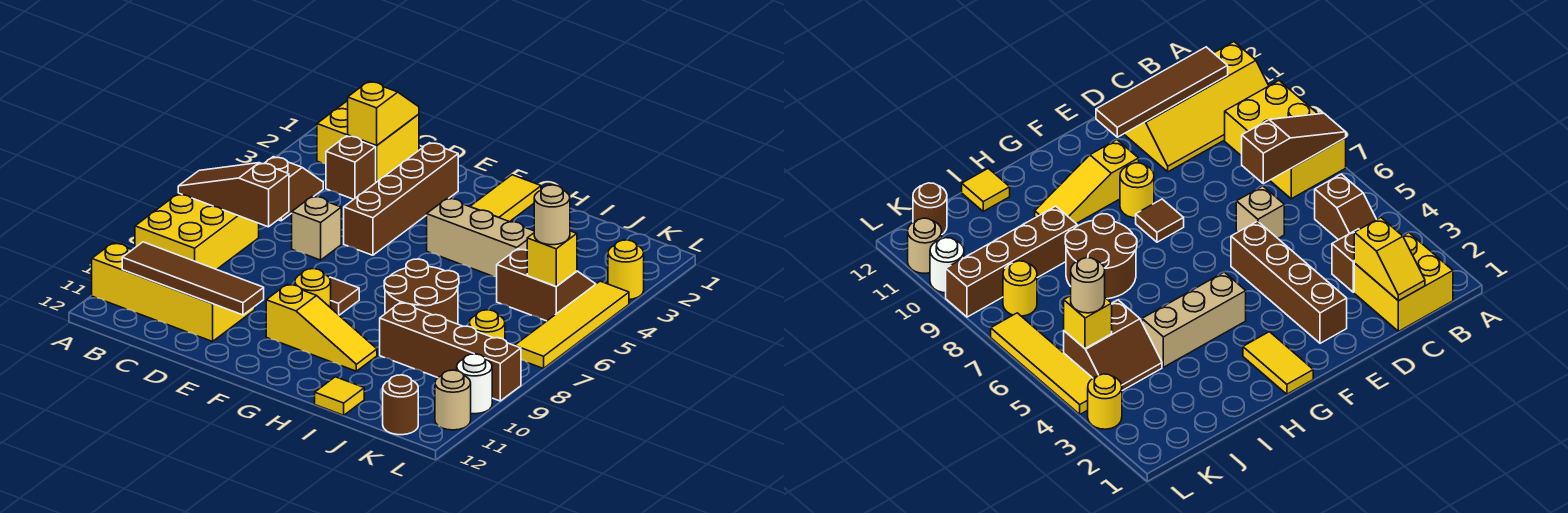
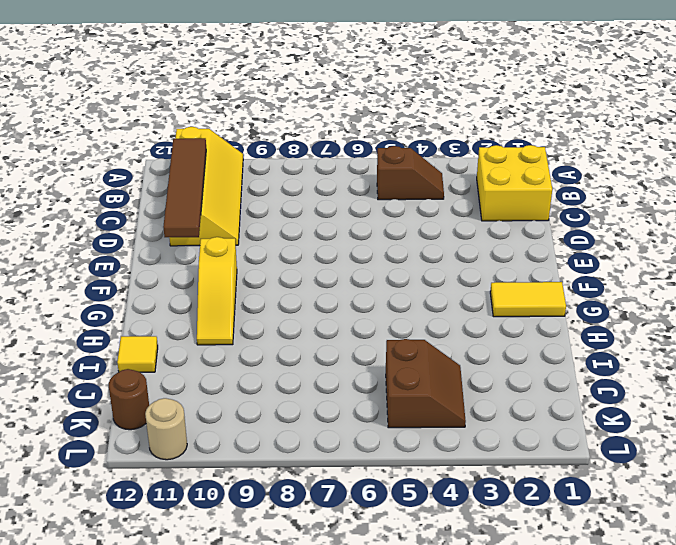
none -> yellow 2x3 brick [135,193,259,270]
none -> brown 1x1 brick [326,136,376,199]
none -> tan 1x1 brick [292,196,341,260]

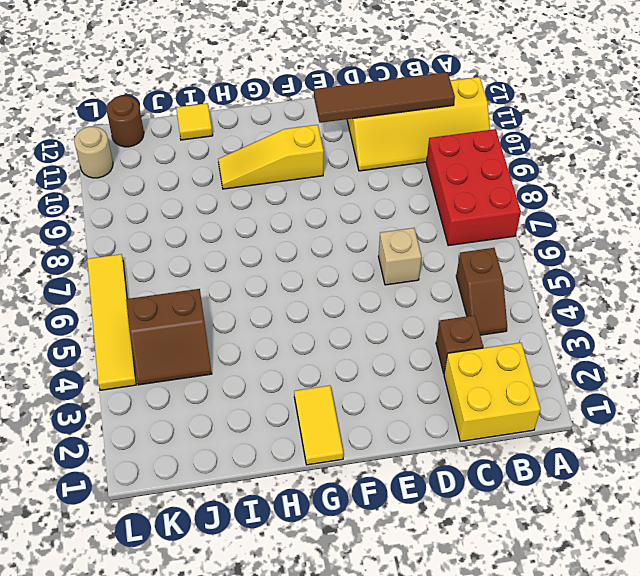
red 2x3 brick [426,129,521,246] -> yellow 2x3 brick [135,193,259,270]
none -> brown 1x4 brick [344,143,458,255]
none -> brown 1x1 tile [330,277,359,315]
none -> yellow 1x1 round brick [295,269,331,308]

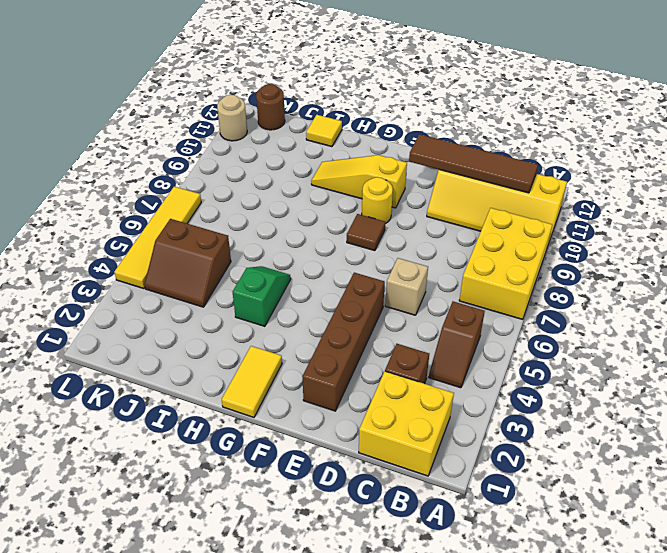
green 1x2 slope [233,266,291,326] -> tan 1x3 brick [427,198,534,277]
none -> brown 2x2 round brick [384,259,459,324]
none -> brown 1x4 brick [380,303,521,401]
none -> yellow 1x1 round brick [469,310,505,340]

